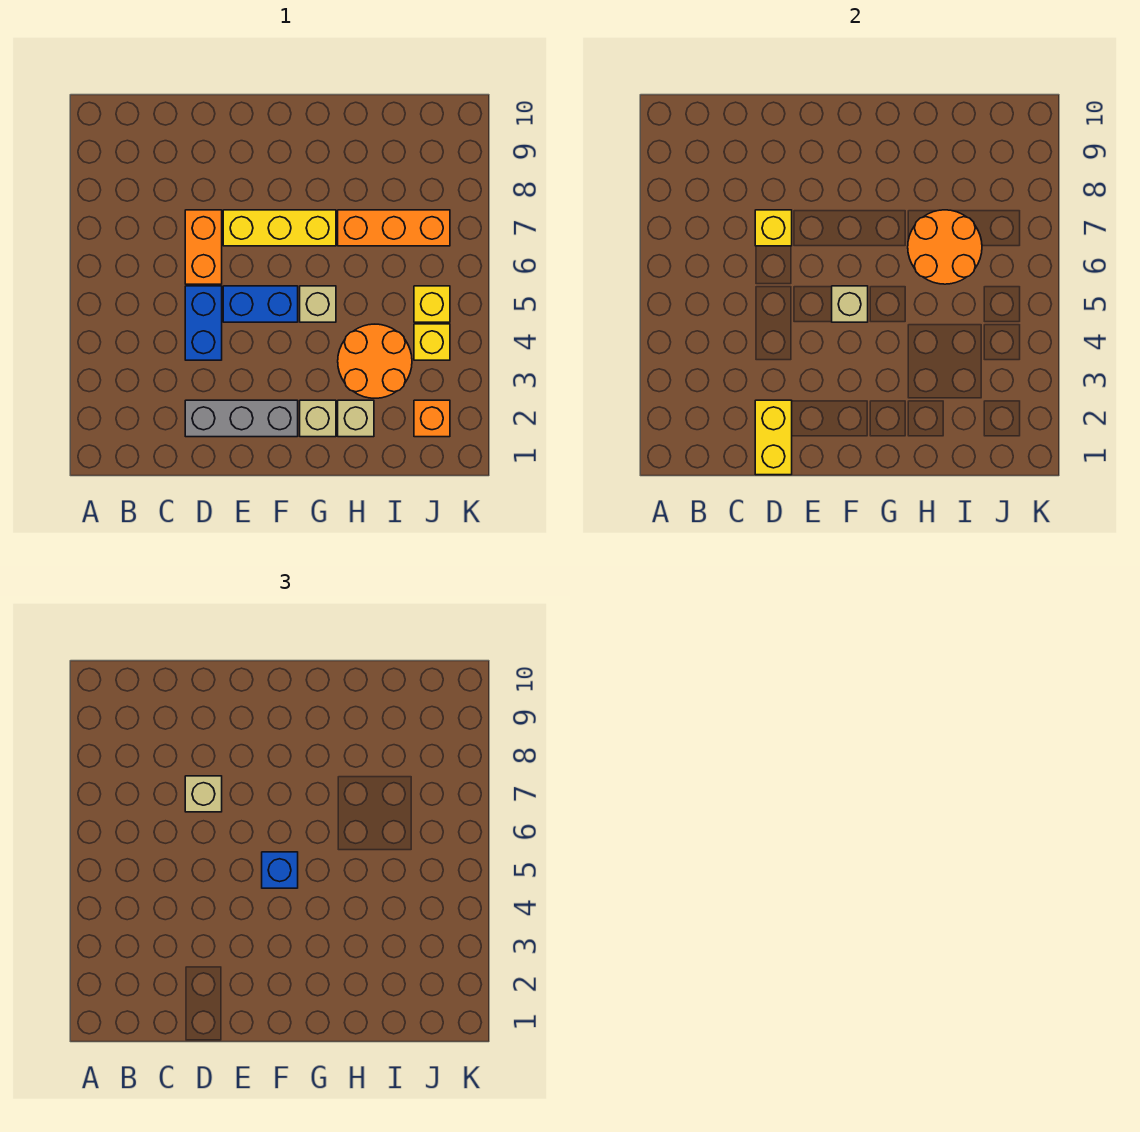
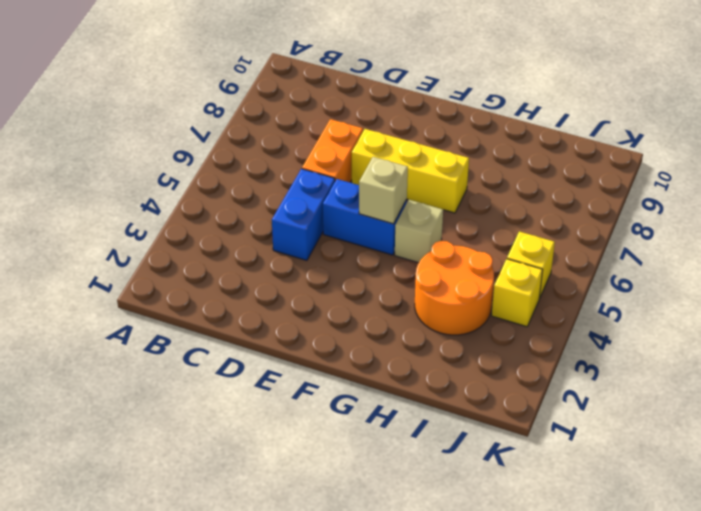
none -> grey 1x3 brick [185,400,298,437]
none -> tan 1x1 brick [300,400,336,437]
none -> tan 1x1 brick [338,400,374,437]

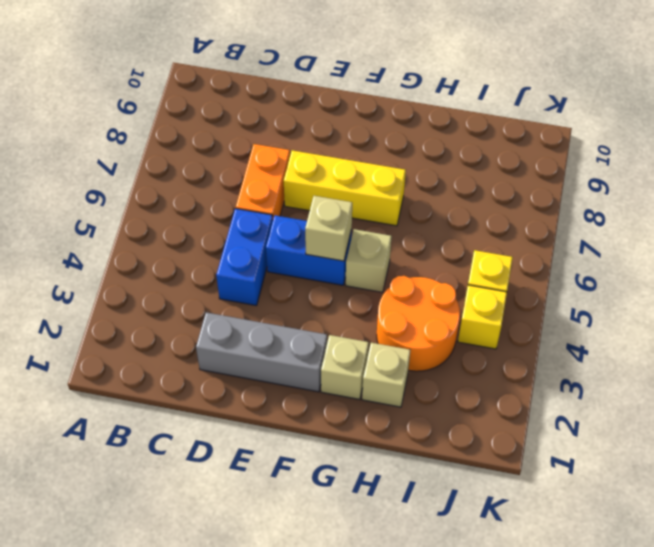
none -> orange 1x3 brick [338,210,450,246]
none -> orange 1x1 brick [414,400,450,437]
none -> yellow 1x2 brick [755,400,792,475]

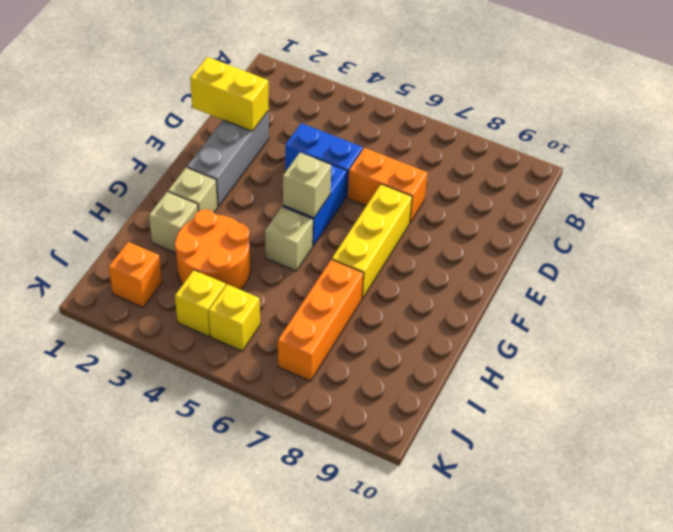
none -> yellow 1x1 brick [755,210,792,246]
none -> orange 2x2 round brick [908,210,982,284]
none -> tan 1x1 brick [185,776,222,812]

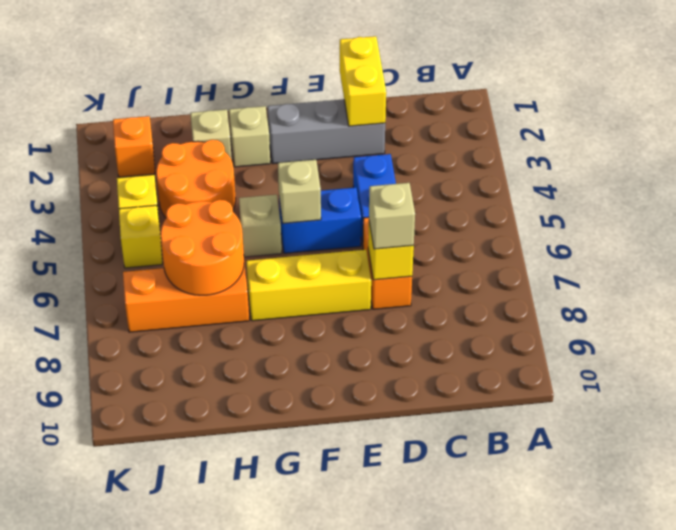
none -> blue 1x1 brick [262,852,298,888]

